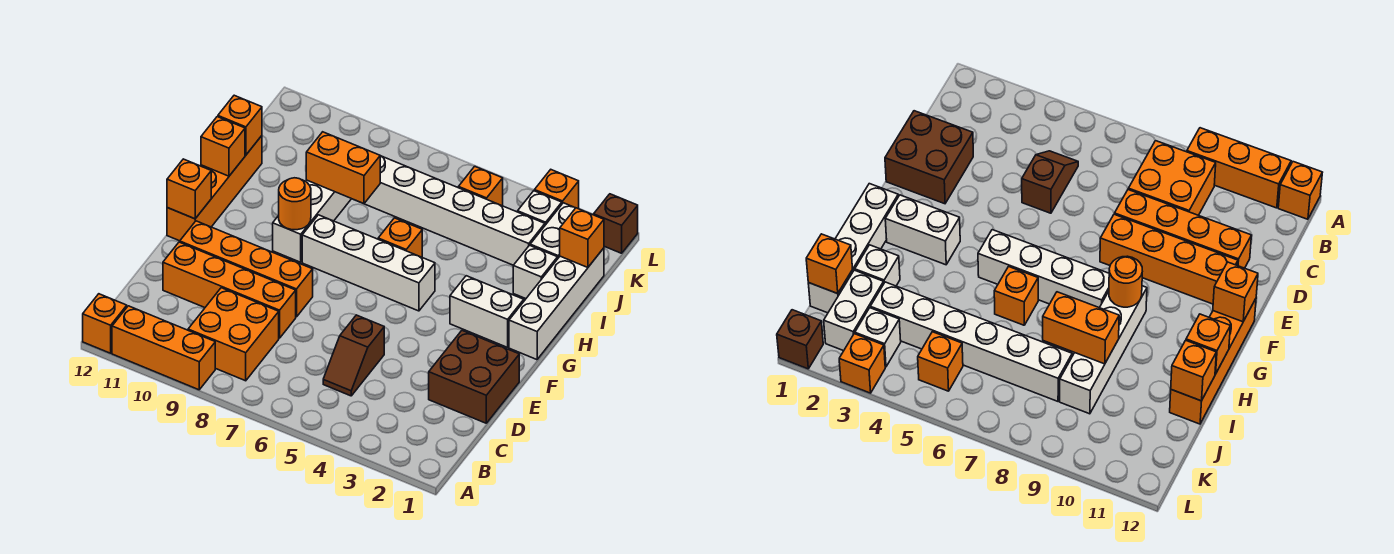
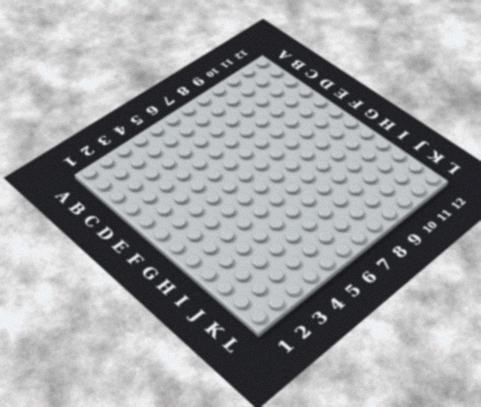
none -> orange 1x3 brick [112,306,215,390]
none -> orange 1x1 brick [83,294,127,353]
none -> orange 2x2 brick [188,288,279,381]

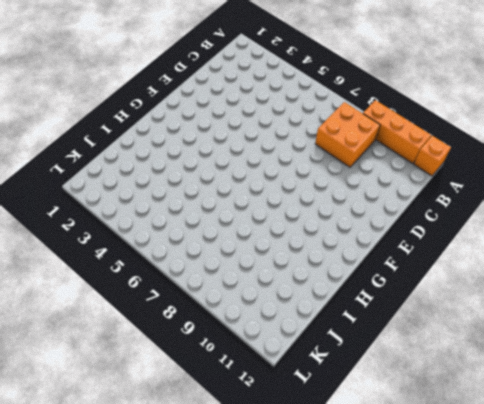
none -> brown 1x2 slope [323,315,384,396]
none -> brown 2x2 brick [429,331,519,423]
none -> orange 1x4 brick [163,242,296,338]

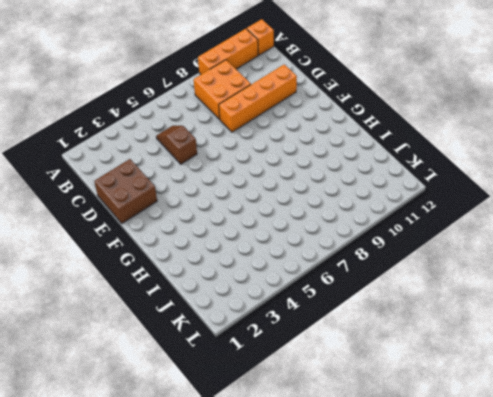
none -> orange 1x4 brick [180,221,313,317]
none -> orange 1x4 brick [167,136,262,241]
none -> white 1x4 brick [509,248,604,360]

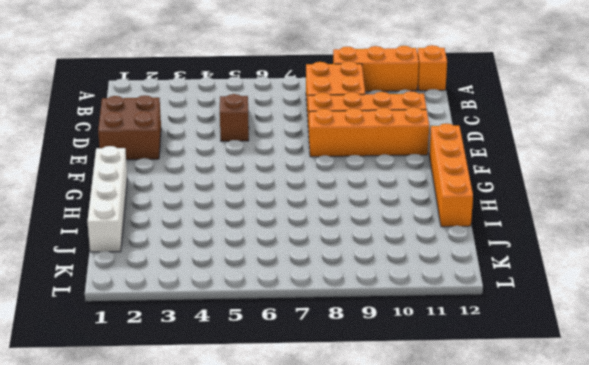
none -> white 1x2 brick [450,276,524,347]
none -> white 1x4 brick [302,215,435,311]
none -> white 1x4 brick [273,180,351,262]

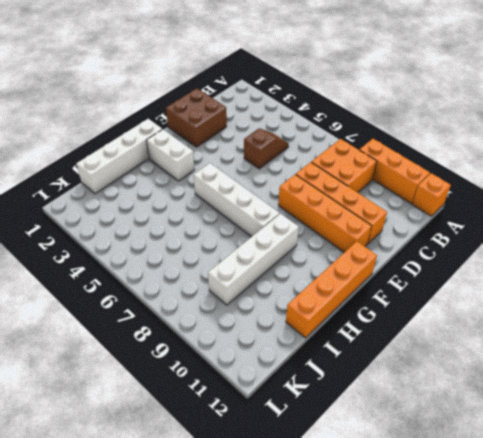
none -> orange 1x1 brick [378,218,422,257]
none -> white 1x1 brick [513,245,558,299]
none -> white 1x2 brick [530,203,575,258]

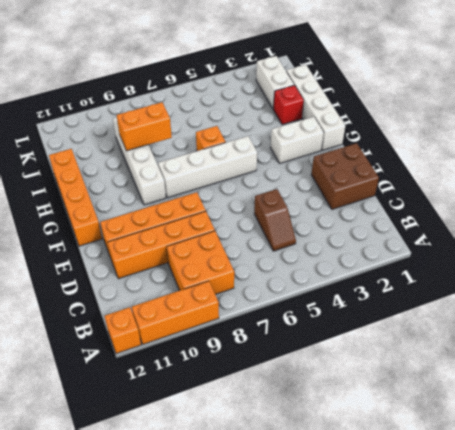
red 1x1 brick [273,85,304,125] -> white 1x1 brick [513,245,558,299]
none -> white 1x6 brick [364,156,545,265]
none -> white 1x1 brick [518,191,562,225]
none -> orange 1x1 brick [458,166,503,206]

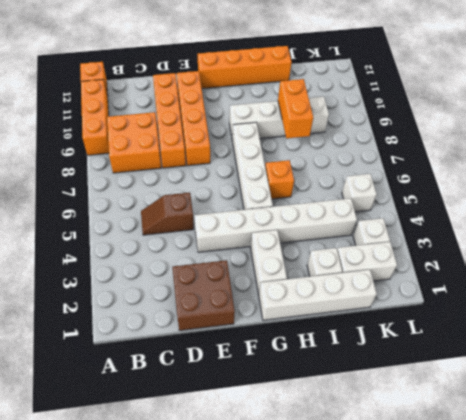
white 1x6 brick [194,198,357,252] -> white 1x6 brick turned to [364,156,545,265]
white 1x1 brick [342,174,377,212] -> orange 1x1 brick [458,166,503,206]
none -> brown 1x1 brick [594,194,638,253]
none -> orange 1x1 brick [534,170,579,209]
none -> orange 1x1 brick [167,159,211,219]

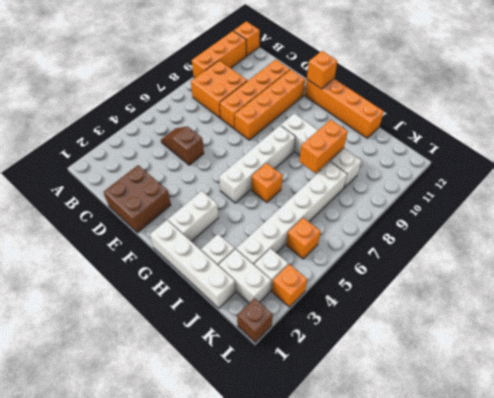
none -> orange 1x1 round brick [279,178,311,230]
none -> orange 1x1 brick [201,117,245,176]
none -> orange 1x1 brick [218,95,262,155]

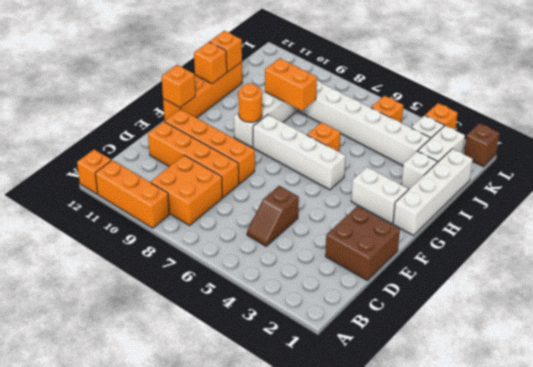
none -> orange 1x1 brick [560,208,604,267]

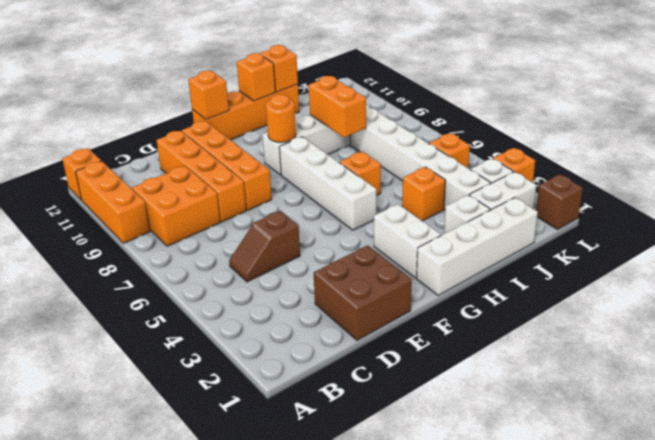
orange 1x1 brick [402,167,446,221] -> orange 1x1 brick moved to [560,208,604,267]

